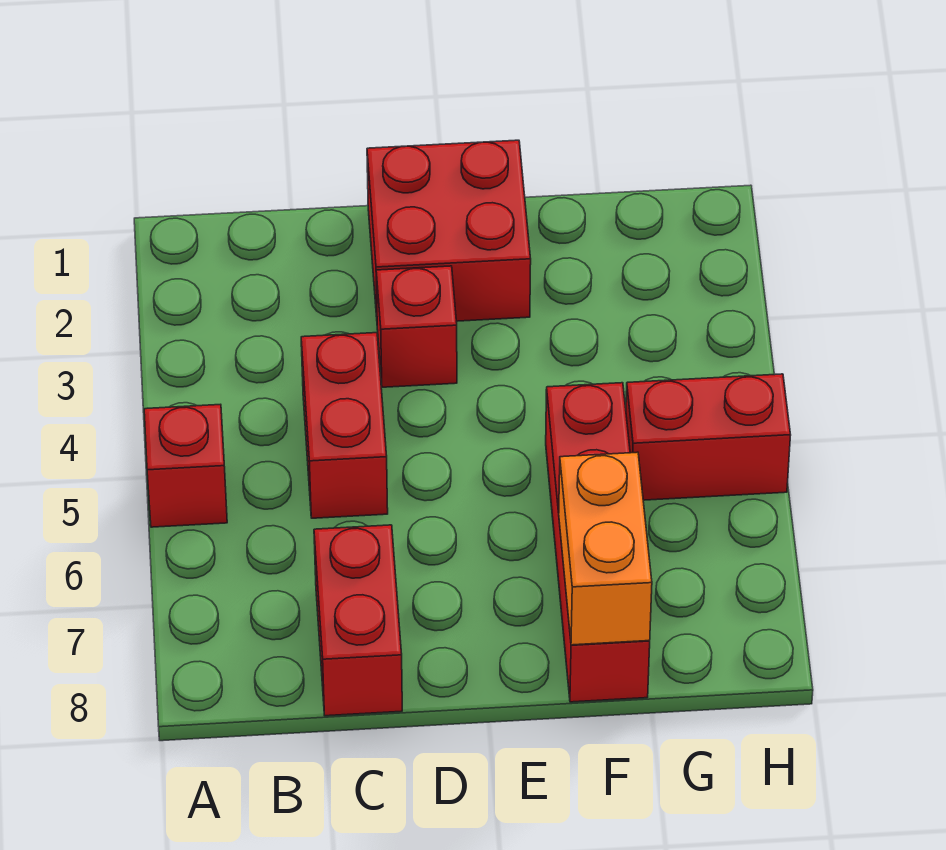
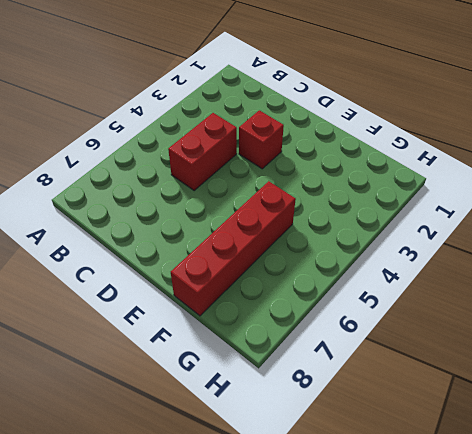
none -> red 1x1 brick [144,404,227,527]
none -> red 1x2 brick [314,525,402,716]

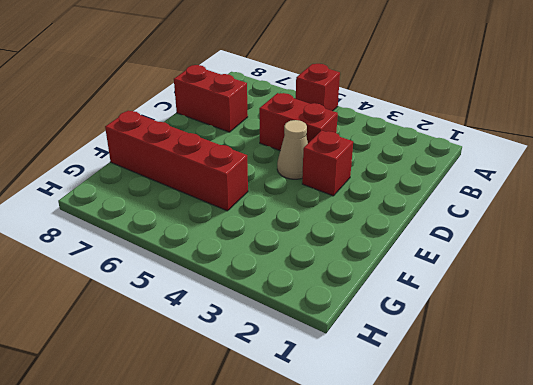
tan 1x1 cone [277,120,308,179] -> none
none -> red 2x2 brick [367,140,531,321]
none -> red 1x2 brick [626,374,791,500]

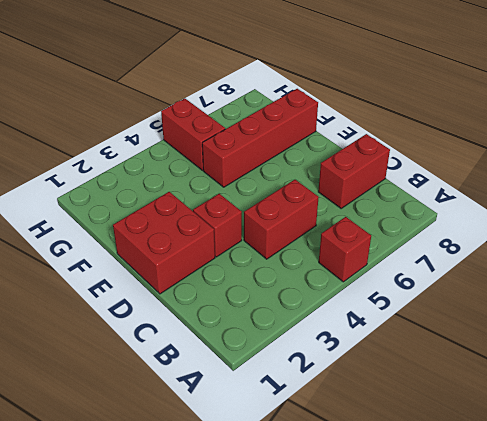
none -> orange 1x2 brick [559,452,652,645]

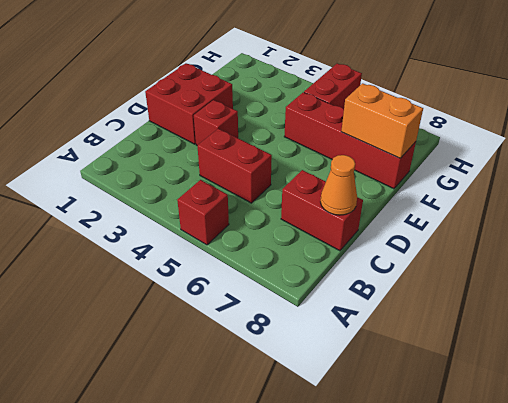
orange 1x1 cone [320,155,357,215] -> none

